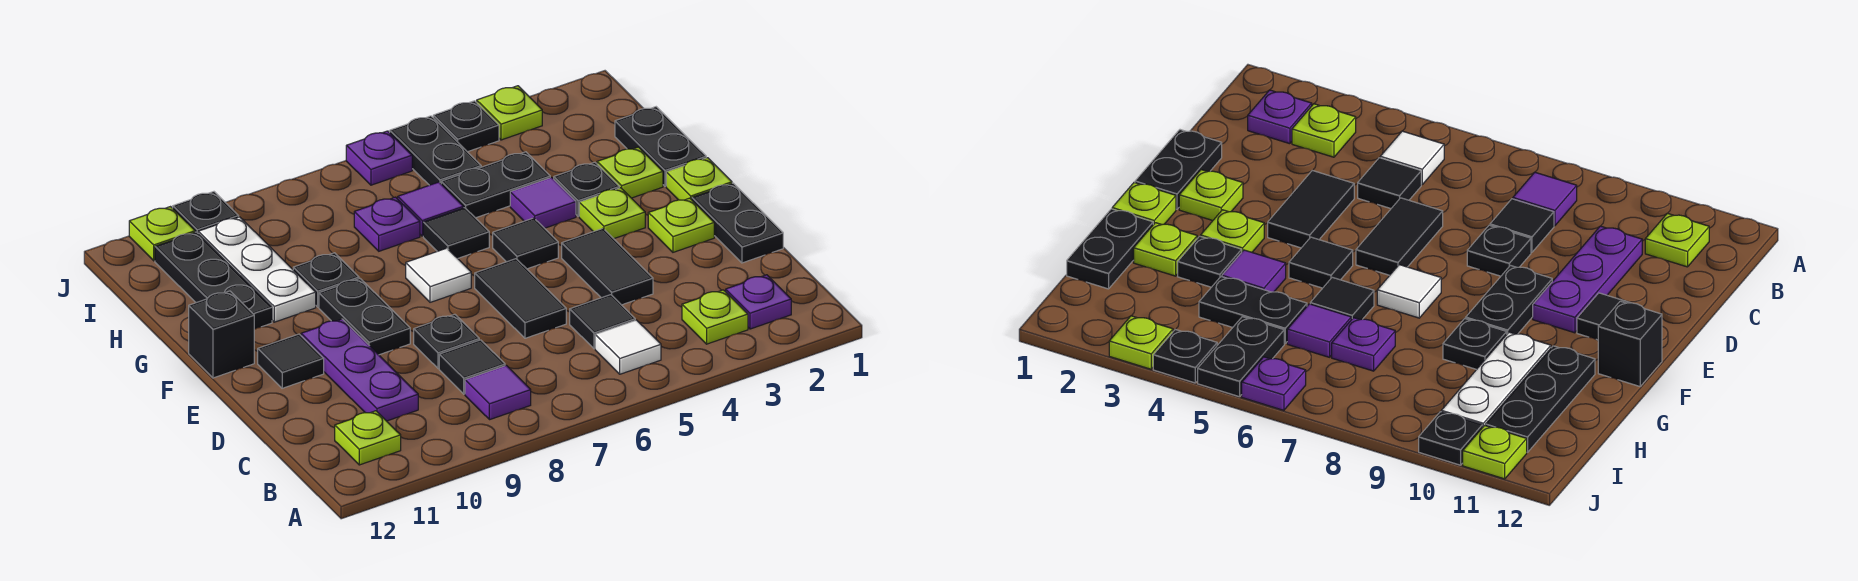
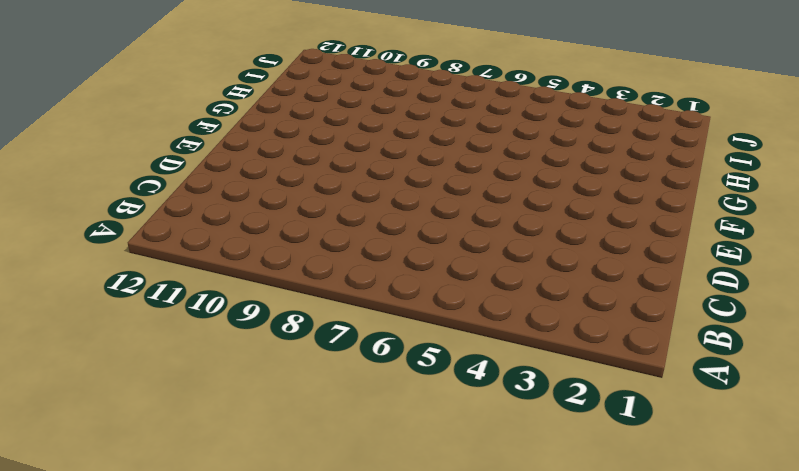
none -> purple 1x1 plate [726,275,791,329]
none -> lime 1x1 plate [682,290,748,344]
none -> white 1x1 tile [595,320,661,374]
none -> purple 1x1 tile [465,365,531,420]

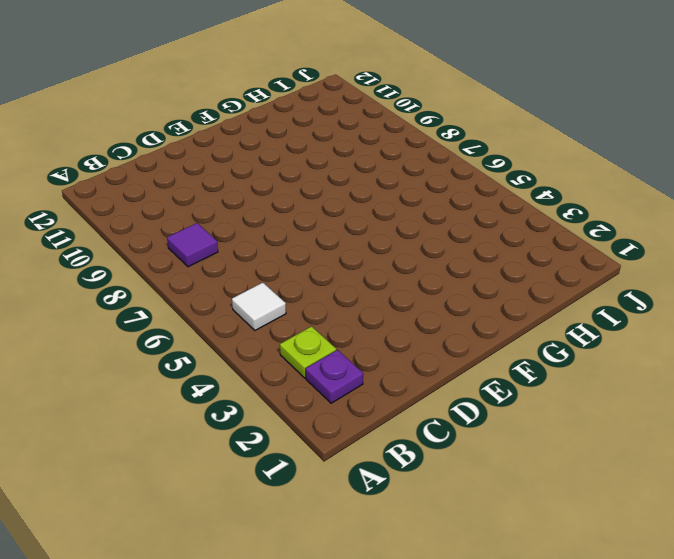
none -> lime 1x1 plate [335,411,401,465]
none -> black 1x1 tile [570,295,635,349]
none -> black 1x1 tile [439,340,505,394]
none -> purple 1x3 plate [301,319,418,421]

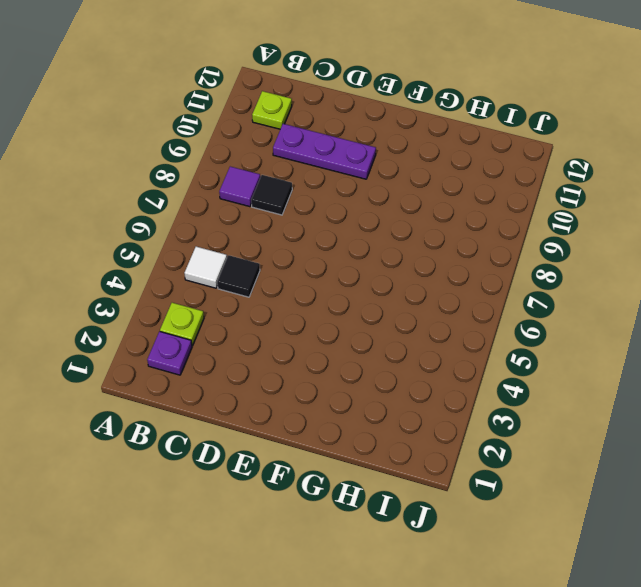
none -> black 1x2 plate [692,183,783,263]
none -> black 1x2 tile [562,228,653,305]
none -> black 1x2 tile [475,259,566,338]
none -> black 1x1 plate [414,314,479,369]

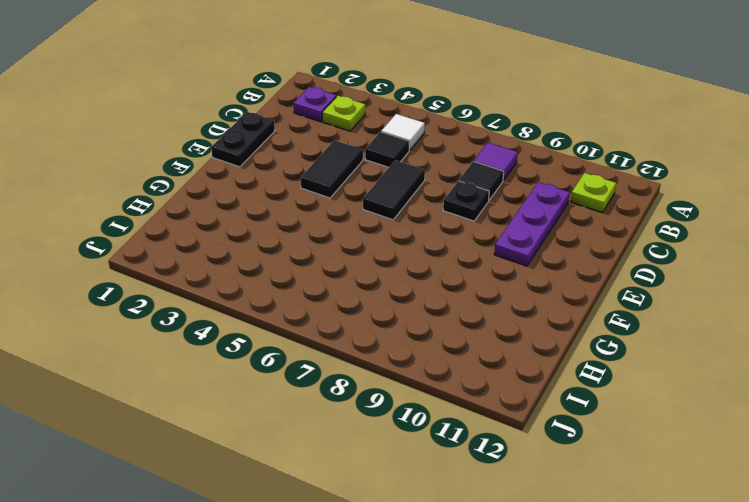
none -> lime 1x1 plate [648,198,714,252]
none -> black 1x2 plate [319,279,410,355]
none -> black 1x1 tile [258,334,324,388]
none -> lime 1x1 plate [666,158,732,200]

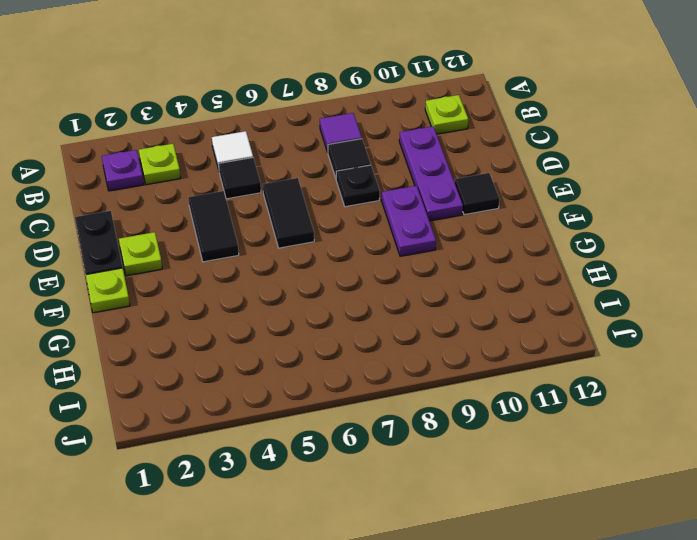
purple 1x2 plate [382,186,436,256] -> black 1x2 plate [319,279,410,355]
none -> lime 1x1 plate [579,188,645,239]
none -> black 1x1 tile [493,218,558,269]
none -> white 1x1 tile [406,248,471,302]
none -> black 1x1 brick [189,291,254,378]

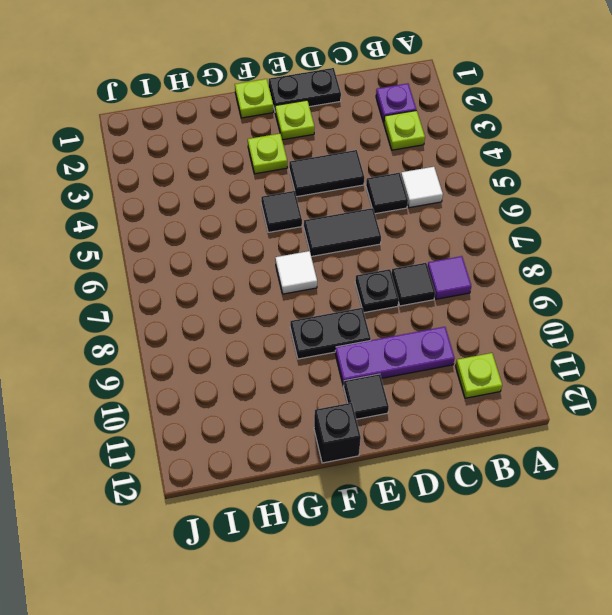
none -> black 1x2 plate [615,107,706,186]
none -> lime 1x1 plate [597,147,663,198]
none -> black 1x1 plate [554,162,619,217]
none -> purple 1x1 tile [510,177,576,228]

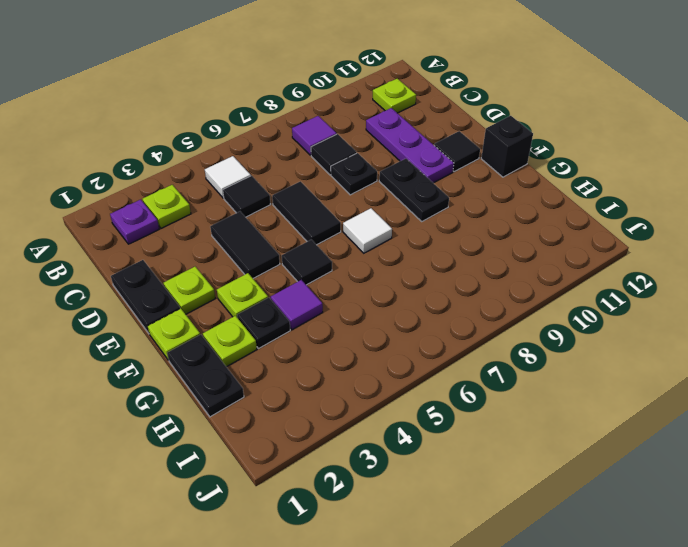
none -> black 1x1 tile [423,208,489,258]
none -> black 1x1 plate [293,253,359,307]
none -> white 1x3 plate [198,217,316,322]
none -> black 1x3 plate [155,232,272,329]

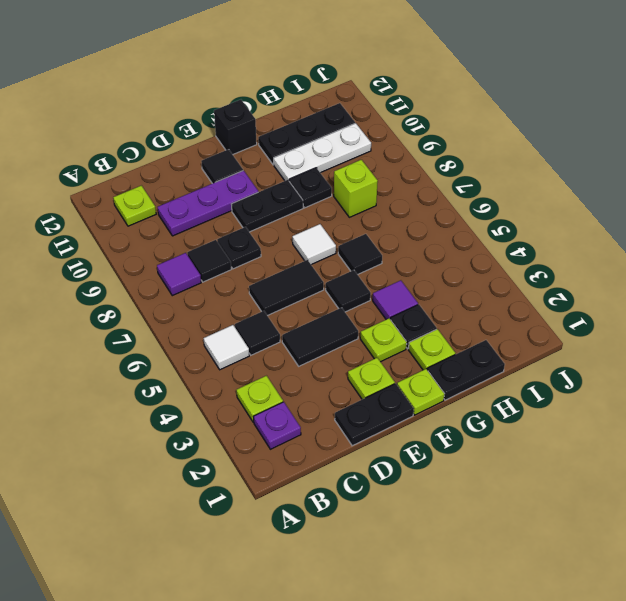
lime 1x1 brick [334,160,378,217] -> none
none -> black 1x2 plate [441,152,550,218]
none -> purple 1x1 tile [398,182,464,236]
none -> purple 1x1 plate [354,197,420,251]
none -> black 1x2 plate [390,116,481,185]

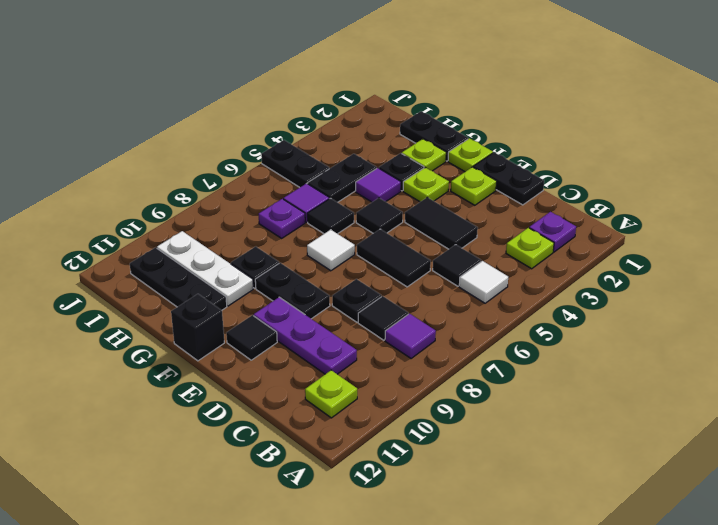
none -> lime 1x1 plate [477,86,542,140]
none -> black 1x1 plate [433,101,499,152]
none -> purple 1x1 plate [346,131,412,185]
none -> black 1x1 plate [173,192,239,233]

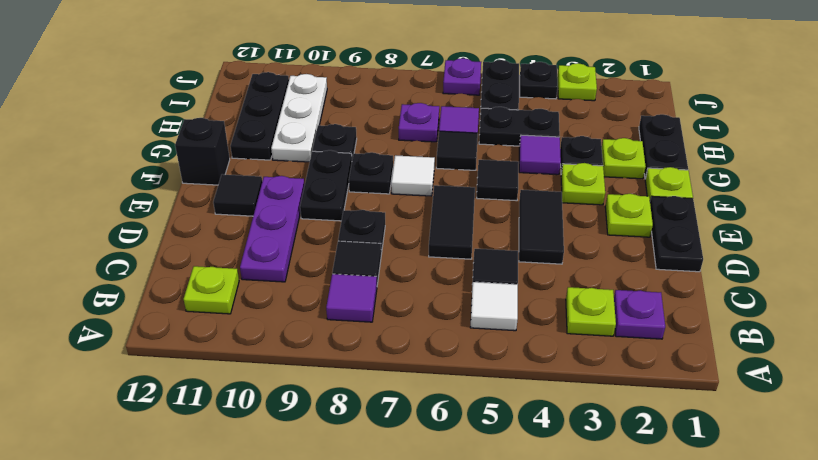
black 1x1 plate [349,152,393,194] -> black 1x1 plate moved to [173,192,239,233]
none -> lime 1x1 plate [129,207,195,261]

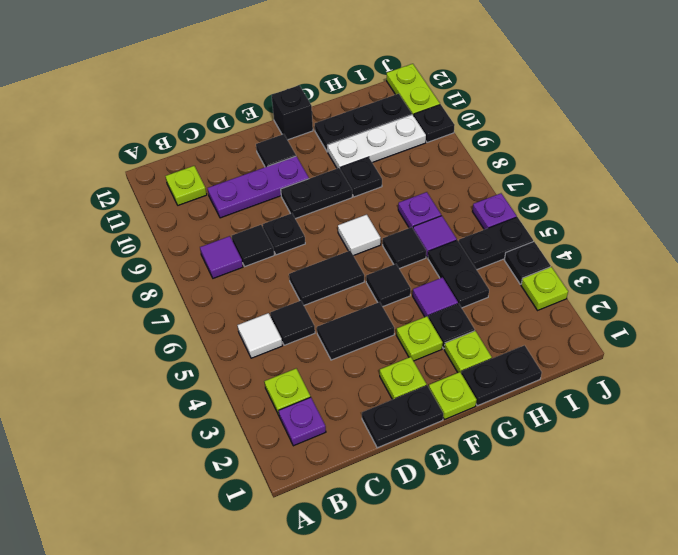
lime 1x2 plate [387,64,440,116] -> lime 1x1 plate [129,207,195,261]

